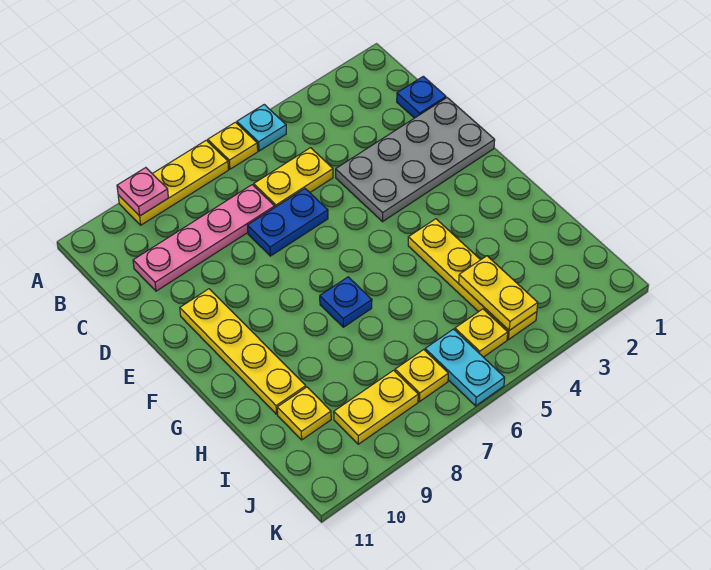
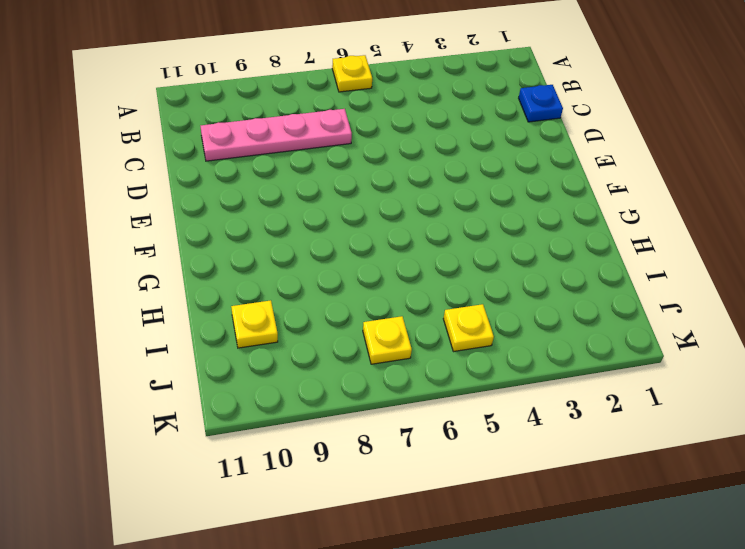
none -> cyan 1x1 plate [237,105,286,151]
none -> yellow 1x3 plate [118,140,229,225]
none -> yellow 1x2 plate [254,148,333,207]

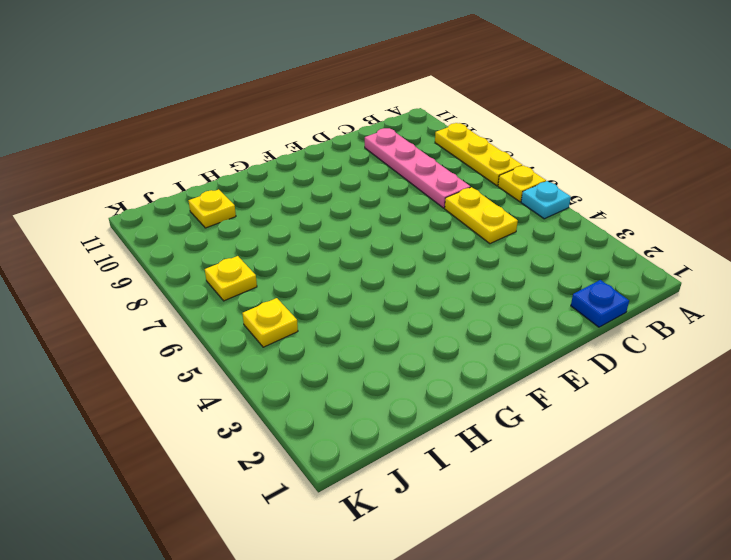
none -> grey 2x4 plate [336,98,495,222]
none -> blue 1x2 plate [248,189,328,256]
none -> yellow 1x4 plate [180,289,306,414]

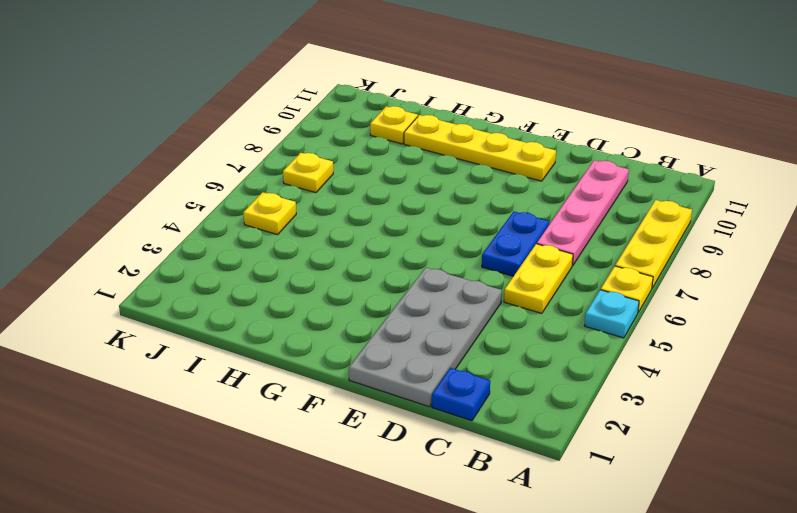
none -> yellow 1x4 plate [408,219,537,340]
none -> blue 1x1 plate [320,277,372,327]
none -> cyan 1x2 plate [425,329,505,406]

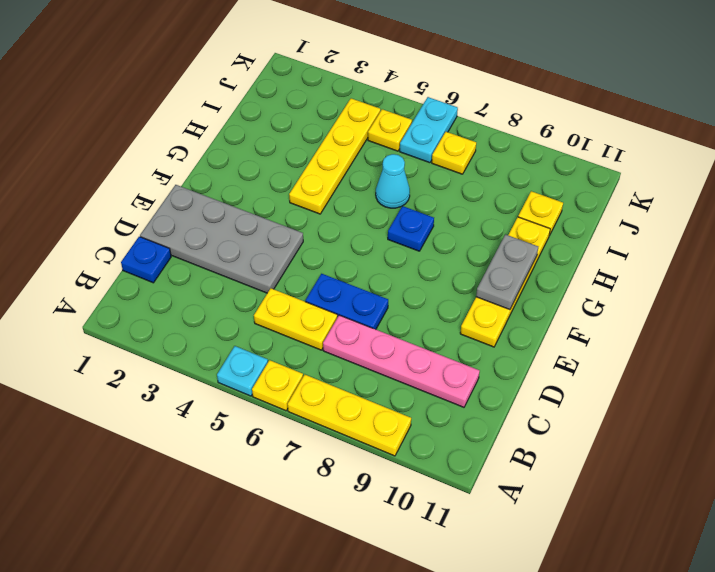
grey 1x2 plate [476,234,538,310] -> none
cyan 1x1 cone [376,154,410,208] -> none
none -> yellow 1x2 plate [334,370,418,444]
none -> pink 1x1 plate [117,168,168,216]
none -> yellow 1x2 plate [459,256,538,330]

